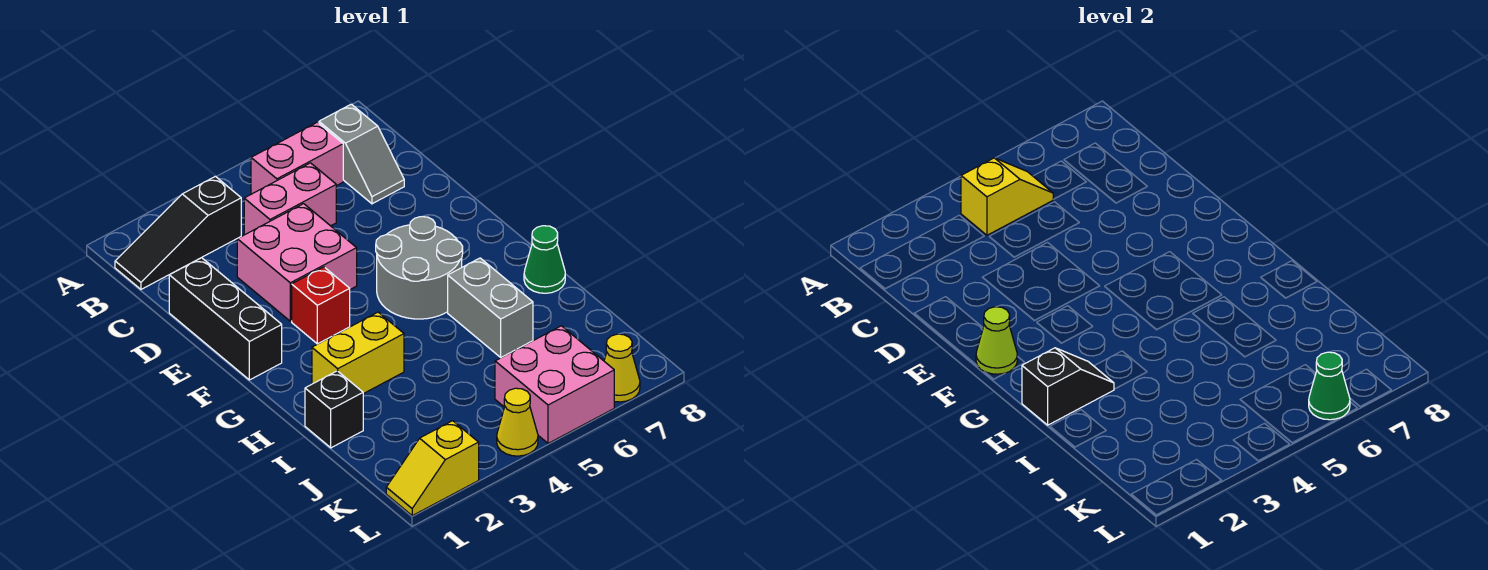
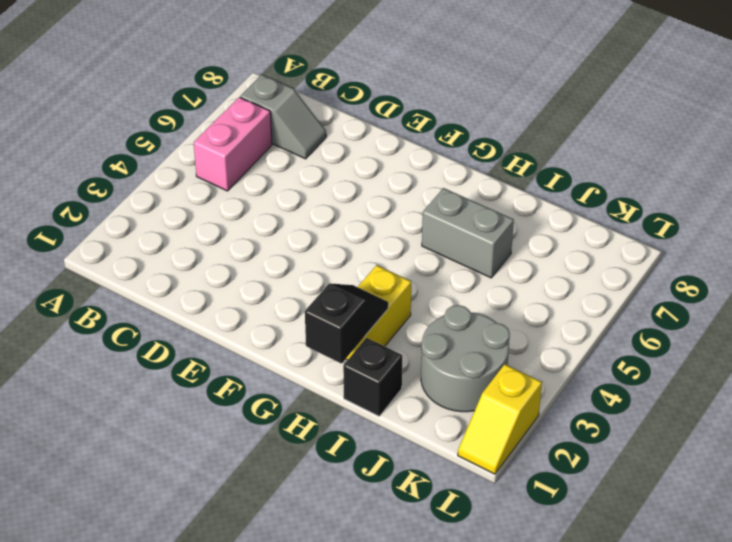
grey 2x2 round brick [421,305,510,412] -> grey 2x2 round brick moved to [376,217,463,319]
none -> black 1x3 slope [115,176,241,289]
none -> pink 1x2 brick [244,163,336,235]
none -> black 1x3 brick [169,258,282,380]

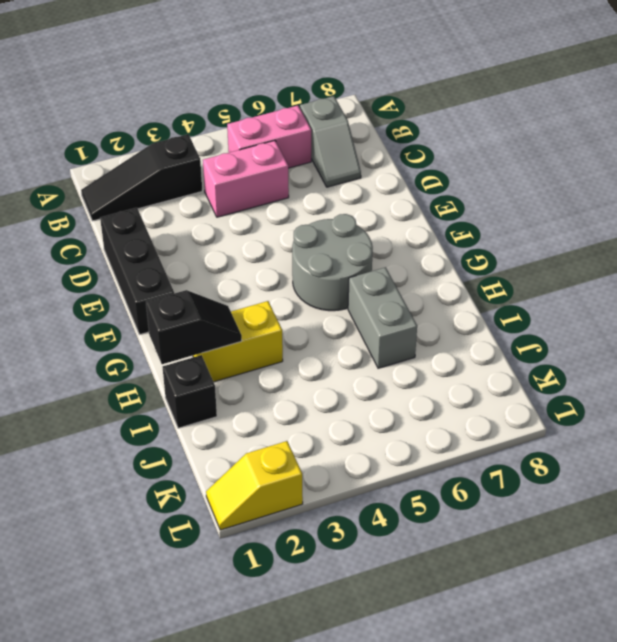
none -> pink 2x2 brick [237,204,357,321]
none -> red 1x1 brick [292,267,350,344]
none -> green 1x1 cone [524,226,565,293]

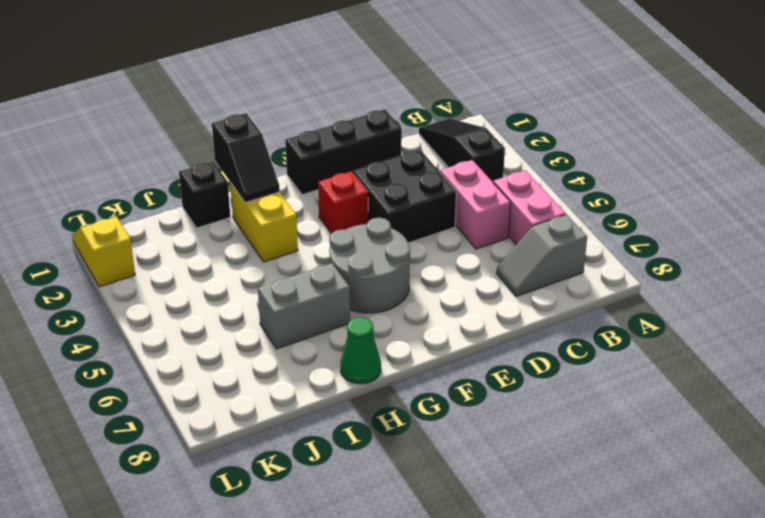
black 2x2 brick [353,150,456,243] -> pink 2x2 brick [237,204,357,321]
none -> pink 2x2 brick [495,326,614,443]
none -> yellow 1x1 cone [497,388,538,456]
none -> yellow 1x1 cone [604,334,640,402]

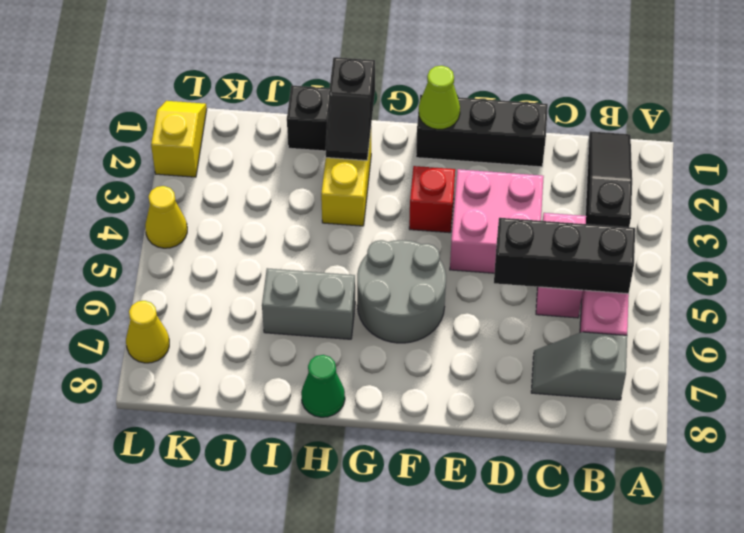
black 1x3 brick [494,218,635,294] -> yellow 1x2 slope [961,158,1053,235]
none -> pink 2x2 brick [495,326,614,443]
none -> green 1x1 cone [1309,352,1350,420]

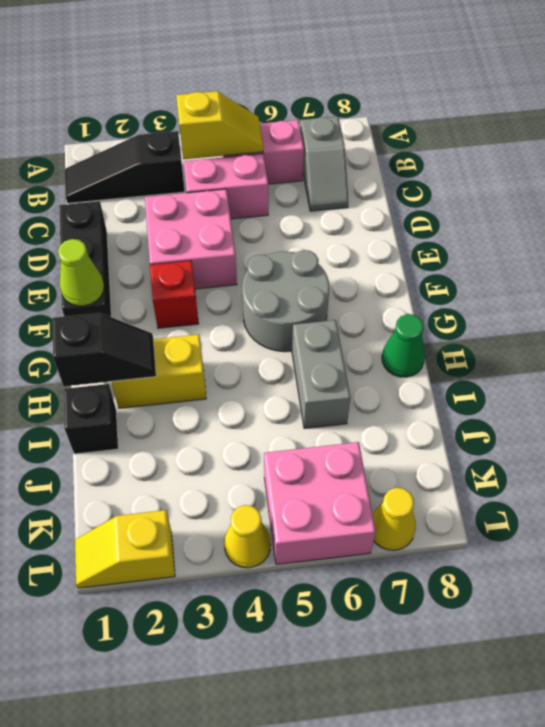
none -> green 1x1 cone [1309,352,1350,420]

